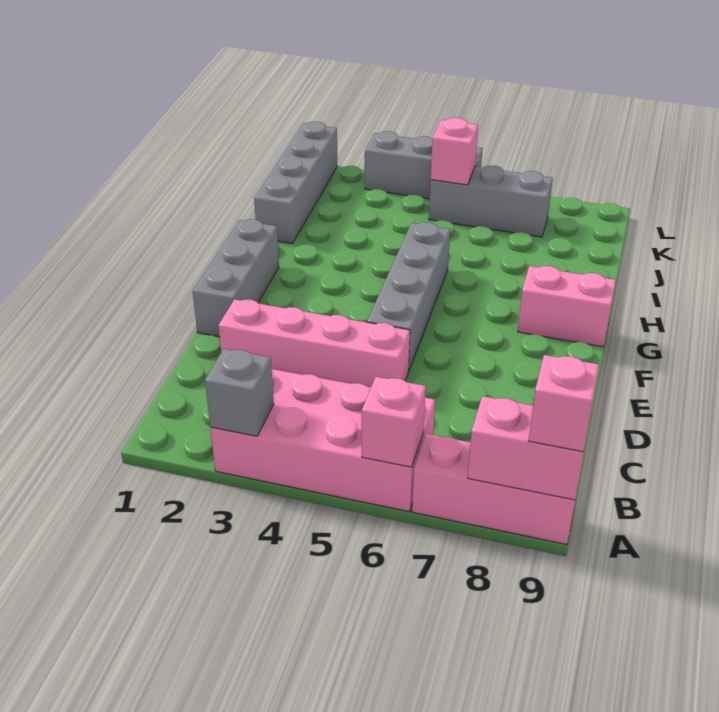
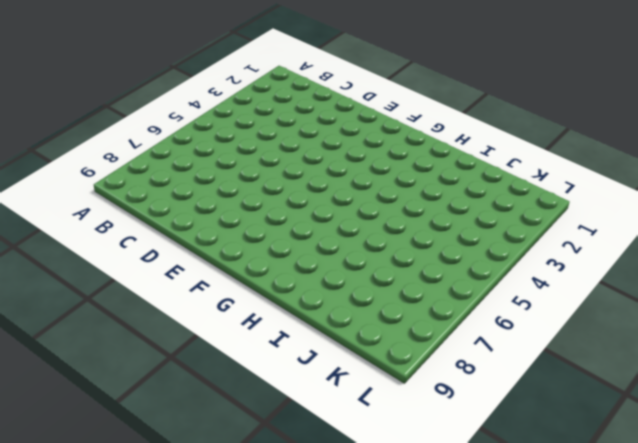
none -> pink 2x4 brick [211,369,435,512]
none -> pink 1x3 brick [412,434,579,544]
none -> pink 1x4 brick [218,299,410,387]

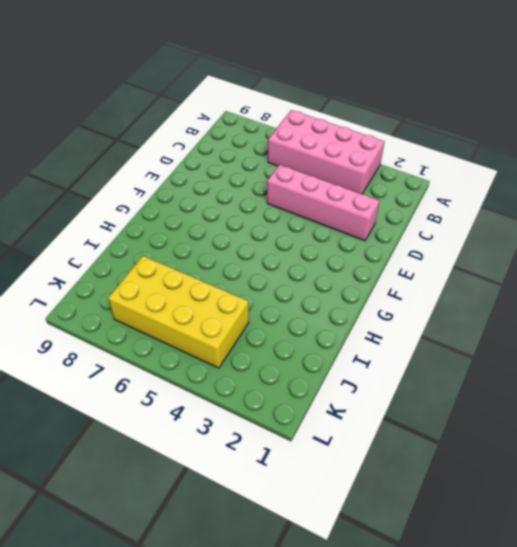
yellow 2x4 brick [108,256,249,368] -> grey 1x3 brick [429,166,553,237]
none -> pink 1x3 brick [412,434,579,544]
none -> grey 1x3 brick [193,219,279,337]
none -> grey 1x4 brick [367,222,450,370]

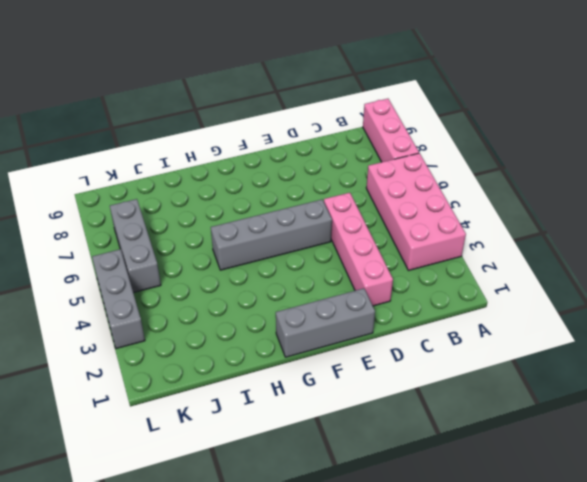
none -> pink 1x2 brick [518,266,616,347]
none -> grey 1x4 brick [254,122,337,244]
none -> grey 1x1 brick [205,349,274,436]

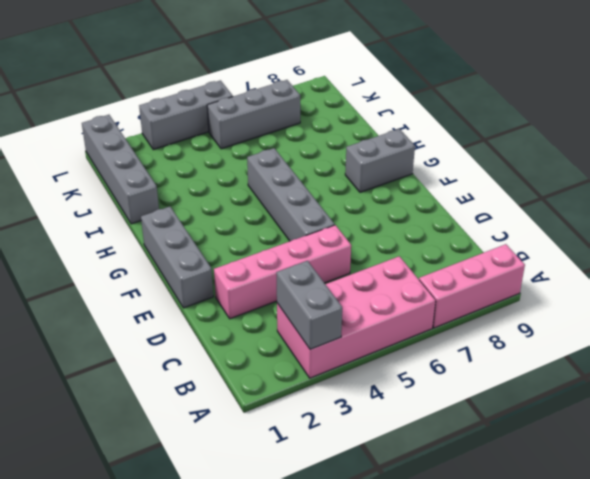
grey 1x2 brick [276,261,342,349] -> grey 1x1 brick [205,349,274,436]
grey 1x2 brick [345,129,415,192] -> pink 1x2 brick [518,266,616,347]
none -> pink 1x1 brick [362,377,426,467]
none -> pink 1x2 brick [468,396,586,500]
none -> pink 1x1 brick [431,118,478,185]

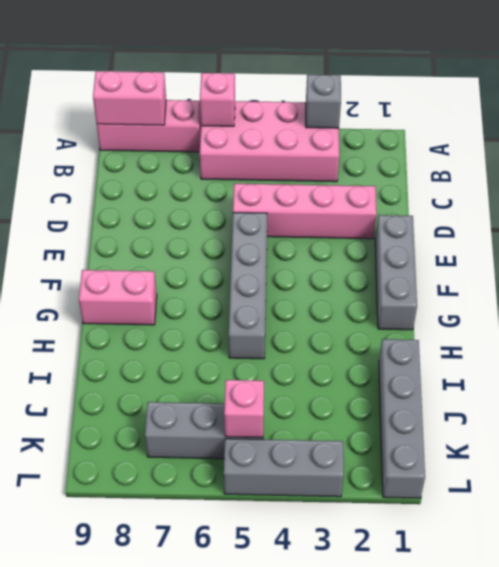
none -> pink 1x1 brick [529,355,599,452]

